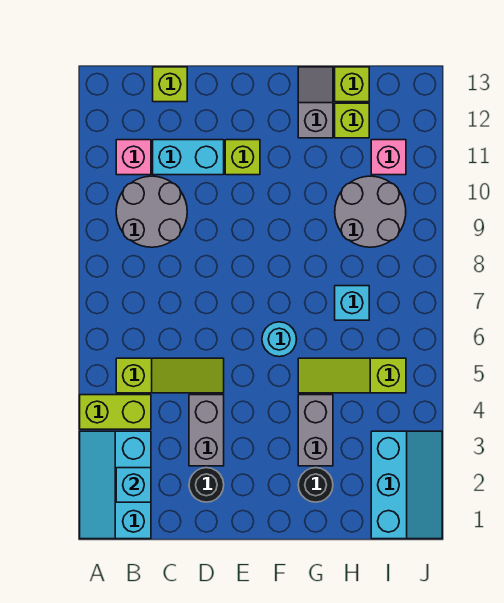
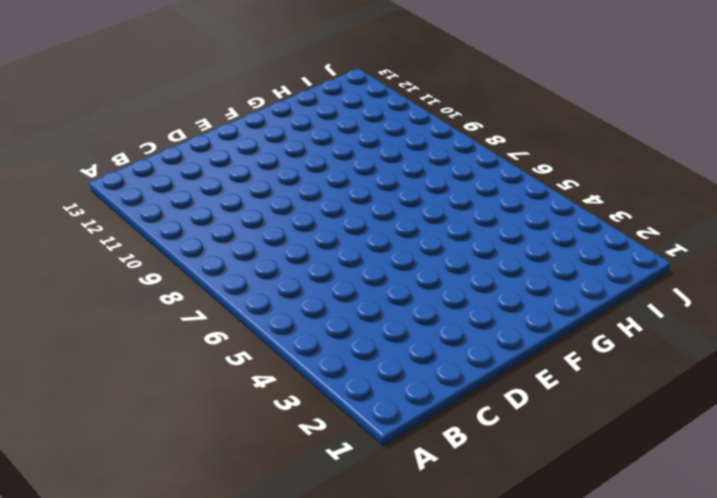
none -> cyan 2x3 slope [80,431,151,539]
none -> lime 1x2 brick [80,395,151,429]
none -> lime 1x3 slope [116,358,224,393]

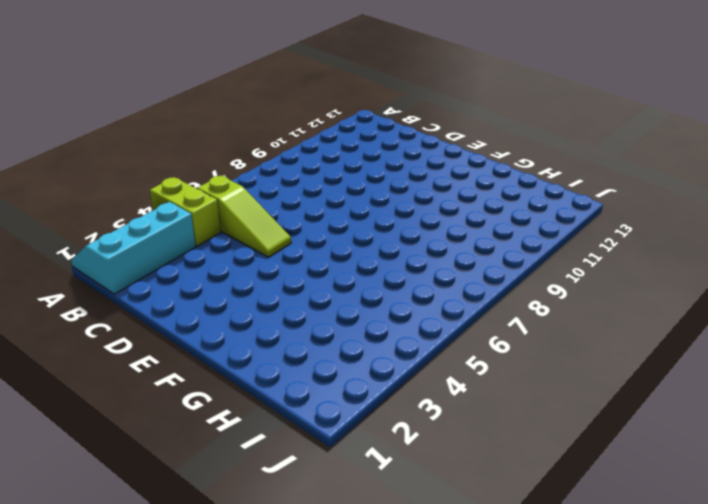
none -> grey 2x2 round brick [116,176,187,247]
none -> pink 1x1 brick [116,140,151,175]
none -> cyan 1x2 brick [153,140,224,175]

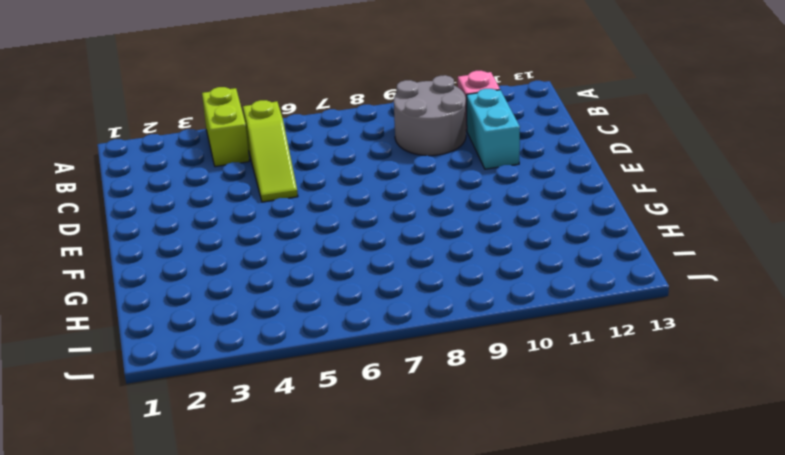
none -> cyan 2x3 slope [80,431,151,539]
none -> lime 1x1 brick [153,67,187,102]
none -> black 1x1 round brick [189,468,224,502]

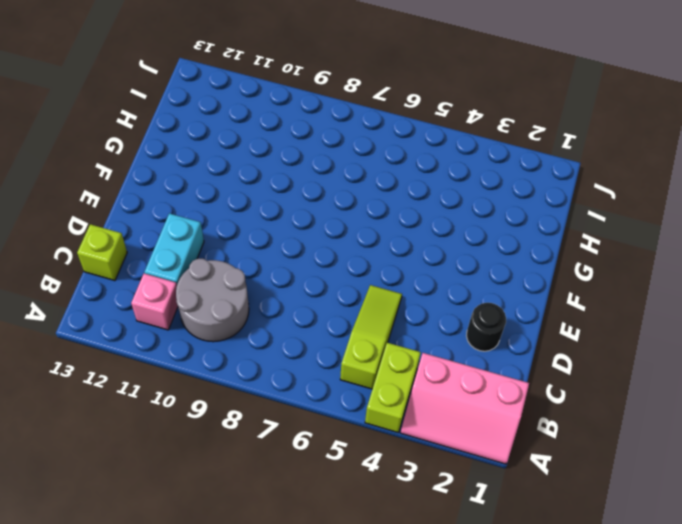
pink 2x3 slope [400,353,529,464] -> cyan 2x3 slope [80,431,151,539]
none -> grey 1x2 brick [189,395,224,466]
none -> lime 1x1 brick [225,140,260,175]
none -> cyan 1x1 round brick [262,322,297,357]

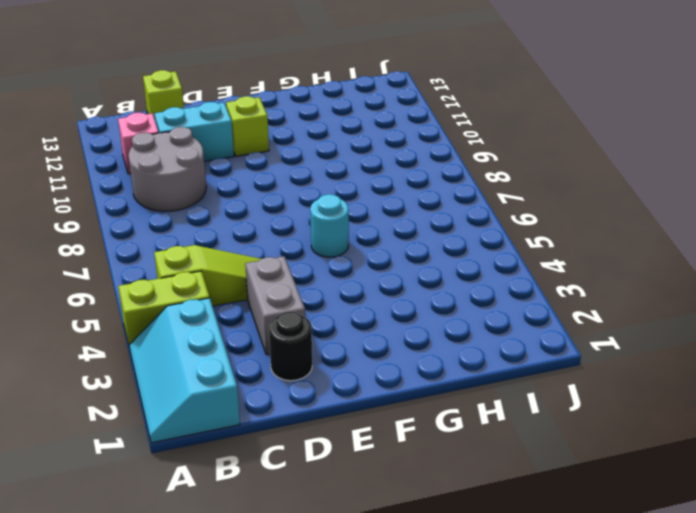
none -> black 1x1 round brick [298,468,333,502]
none -> grey 1x2 brick [298,395,333,466]
none -> lime 1x3 slope [298,358,406,393]

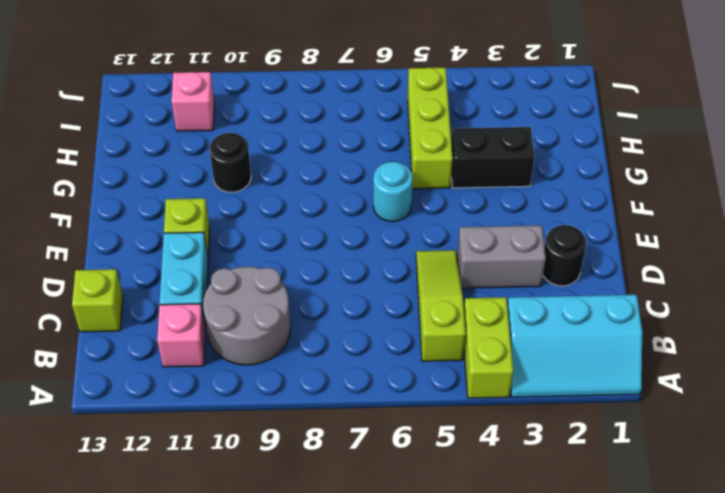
black 1x2 brick [451,127,534,188] -> grey 1x2 brick [298,395,333,466]
lime 1x3 brick [408,68,453,189] -> lime 1x3 slope [298,358,406,393]
black 1x1 round brick [210,133,251,192] -> black 1x1 round brick moved to [298,468,333,502]
none -> grey 1x2 slope [298,67,333,138]
none -> cyan 1x1 brick [335,286,369,320]
none -> grey 2x2 round brick [335,176,406,247]

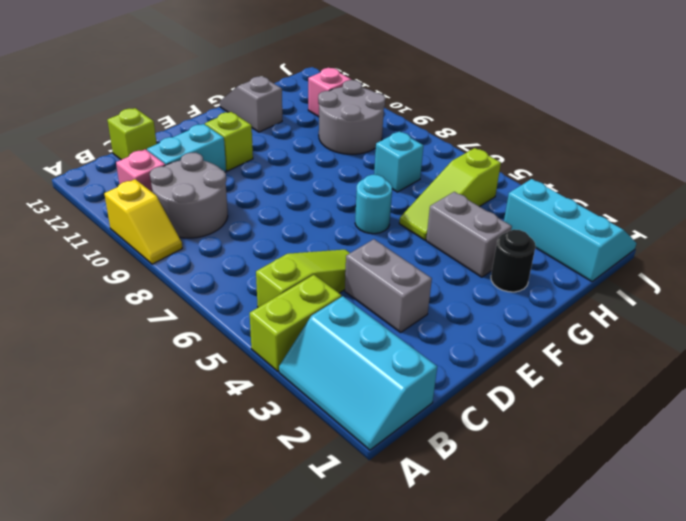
yellow 1x2 slope [104,179,182,264] -> none
none -> black 1x1 round brick [189,468,224,502]
none -> lime 1x1 brick [335,103,369,138]
none -> lime 1x1 brick [335,67,369,102]

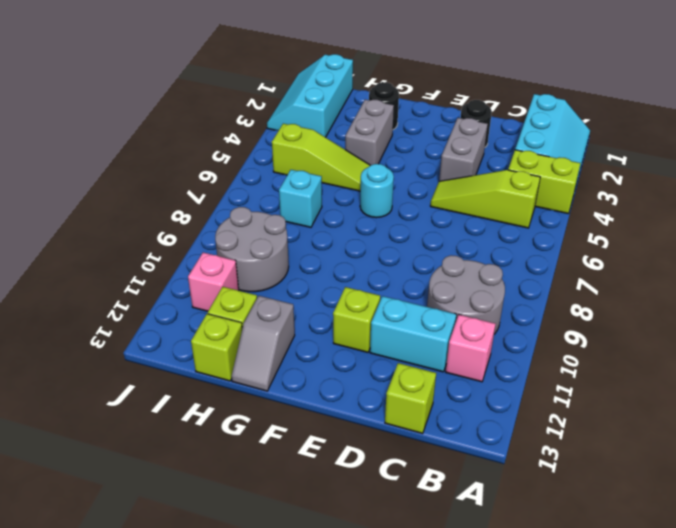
none -> cyan 1x1 brick [116,468,151,502]

